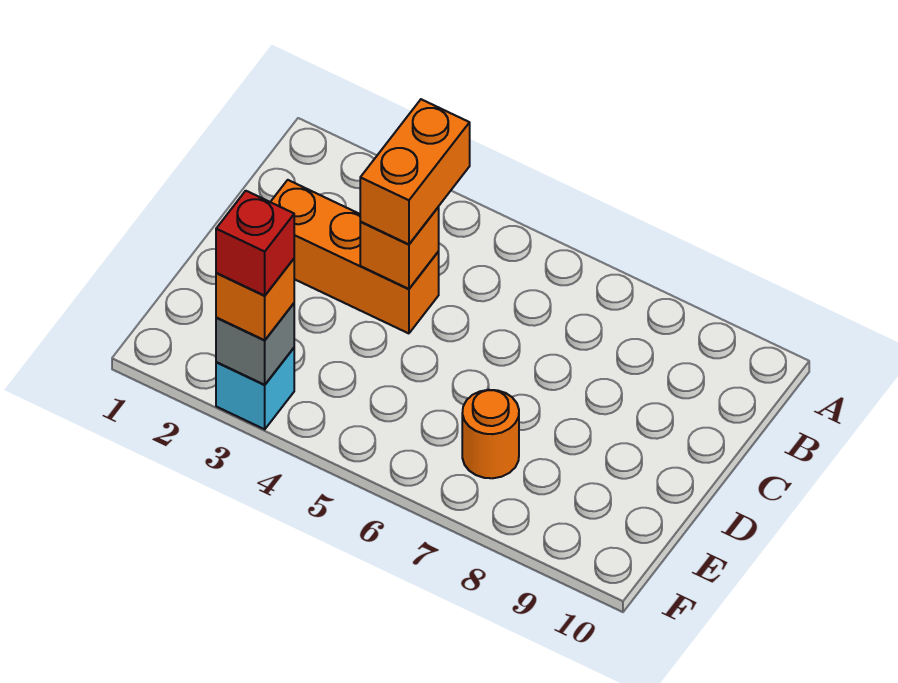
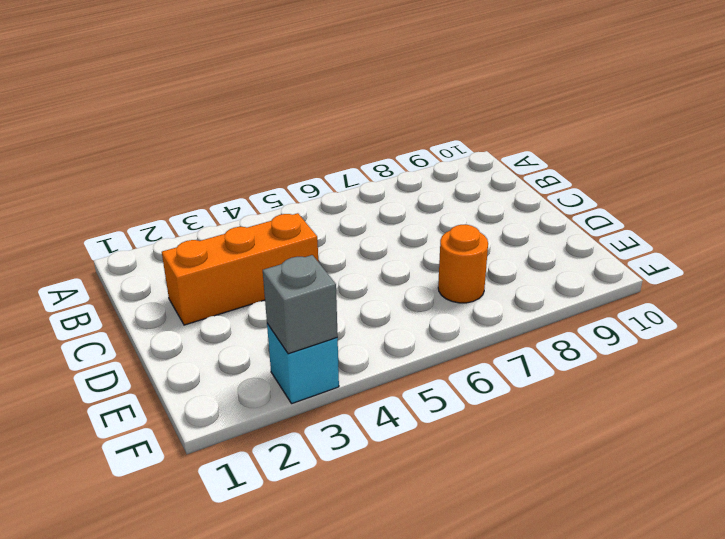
none -> orange 1x1 brick [360,207,439,289]
none -> orange 1x2 brick [360,99,470,244]

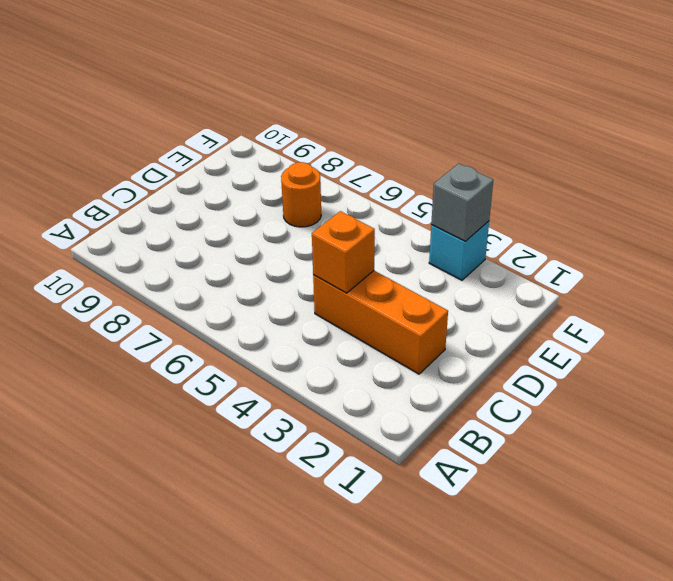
none -> orange 1x2 brick [360,99,470,244]
none -> orange 1x1 brick [216,259,294,340]

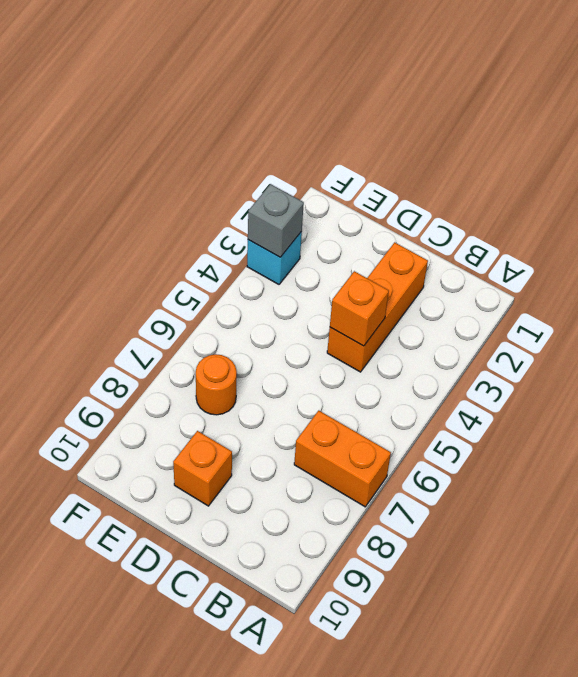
orange 1x2 brick [294,411,391,507] -> orange 1x2 brick moved to [360,99,470,244]
orange 1x1 brick [173,431,232,506] -> orange 1x1 brick moved to [216,259,294,340]
none -> red 1x1 brick [216,191,294,296]

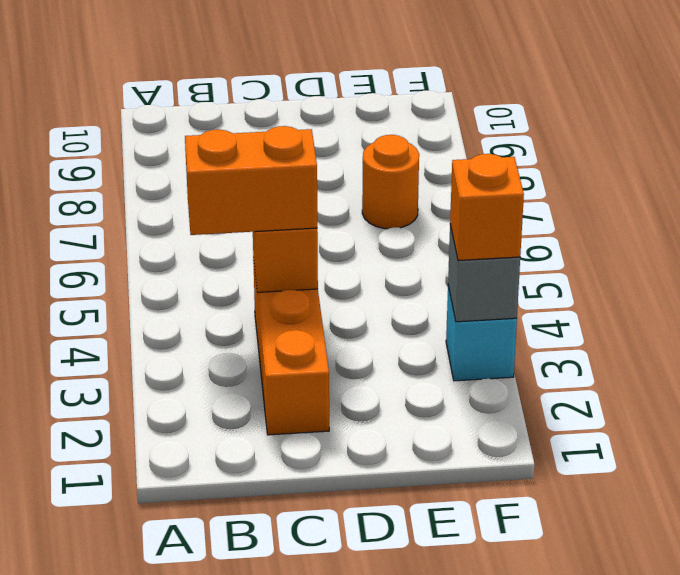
none -> red 1x1 brick [216,191,294,296]

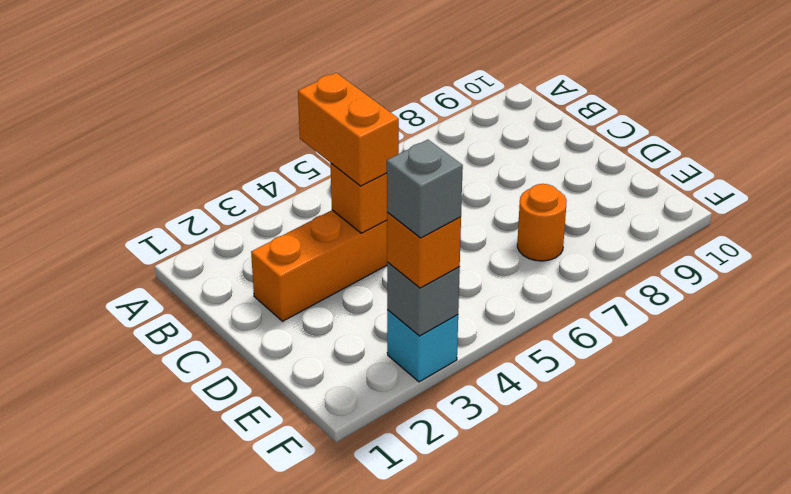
grey 1x1 brick [387,140,463,238] -> red 1x1 brick [216,191,294,296]

